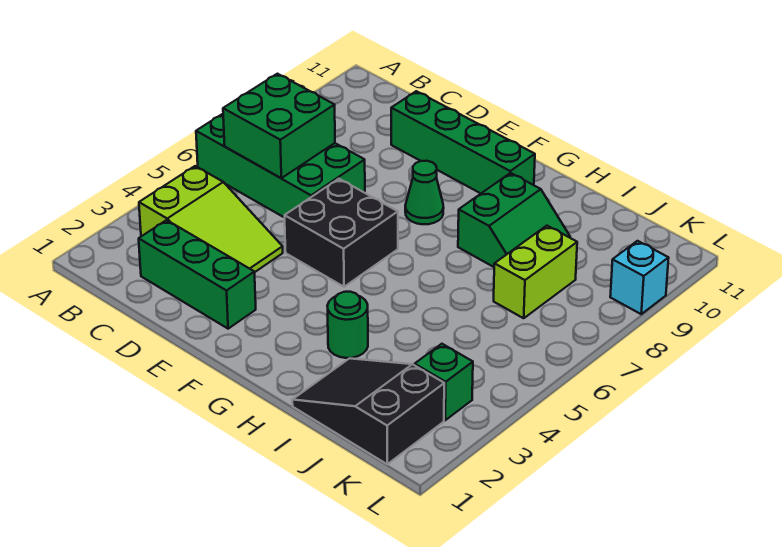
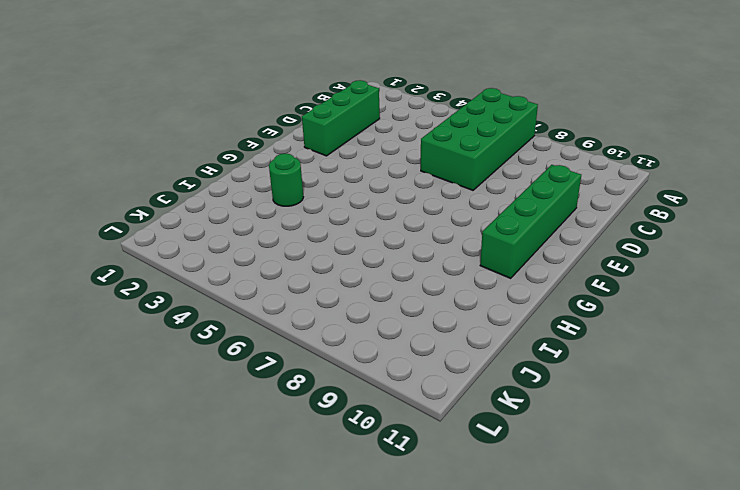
none -> lime 2x3 slope [139,166,283,272]
none -> black 2x2 brick [285,179,398,287]
none -> green 1x1 cone [405,161,444,224]

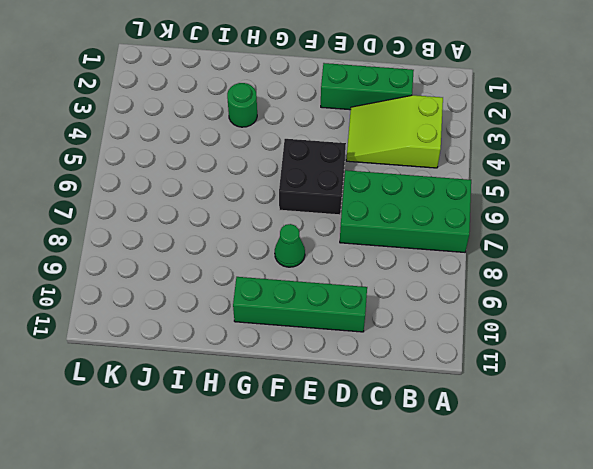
none -> green 2x2 slope [458,173,570,267]
none -> black 2x3 slope [292,358,444,464]
none -> lime 1x2 brick [494,226,577,318]

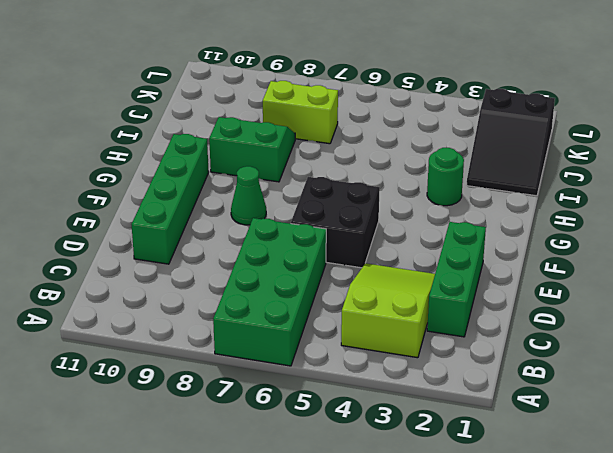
none -> green 1x1 brick [415,344,473,420]
none -> cyan 1x1 brick [610,241,669,314]
none -> green 2x2 brick [223,74,335,178]

